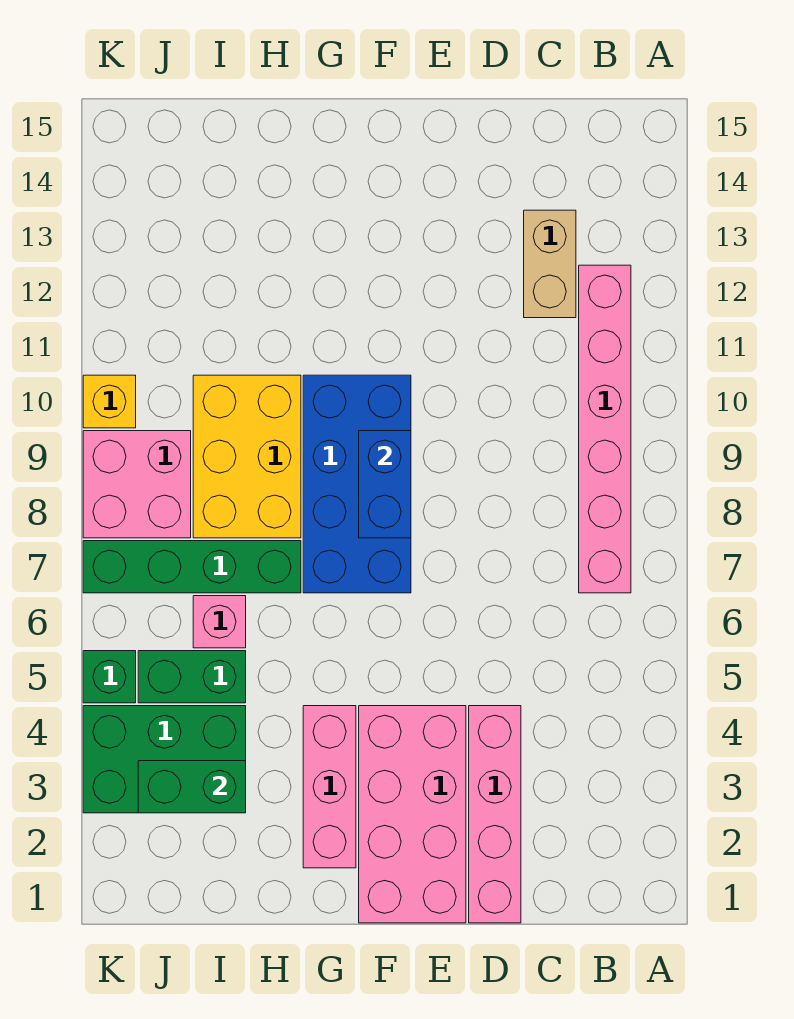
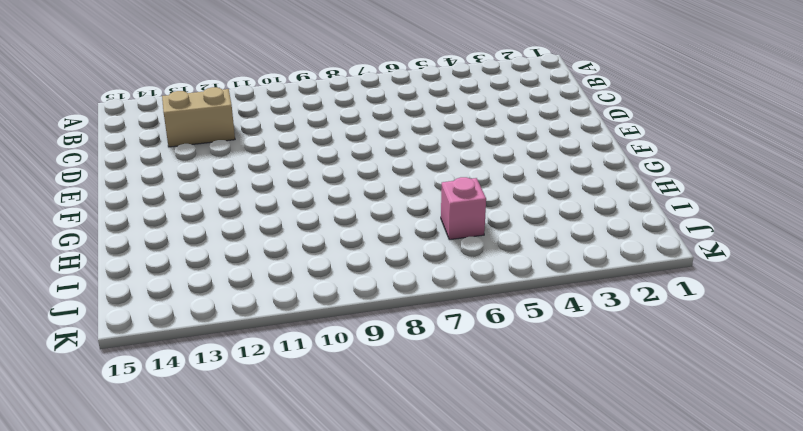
none -> pink 1x6 brick [579,265,631,593]
none -> pink 1x4 brick [469,706,521,923]
none -> pink 2x4 brick [359,706,466,923]

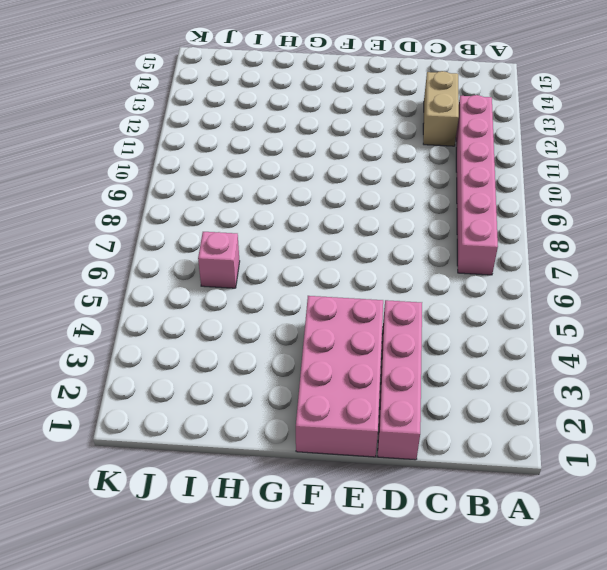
none -> blue 2x4 brick [303,375,411,593]
none -> pink 1x3 brick [303,706,356,868]
none -> green 1x4 brick [83,541,301,593]

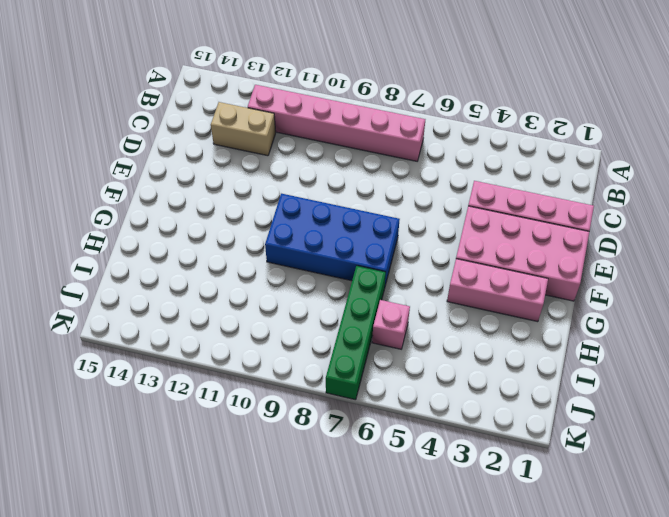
none -> yellow 2x3 brick [193,375,301,538]
none -> green 2x3 brick [83,706,246,813]
none -> green 1x2 brick [138,651,246,703]

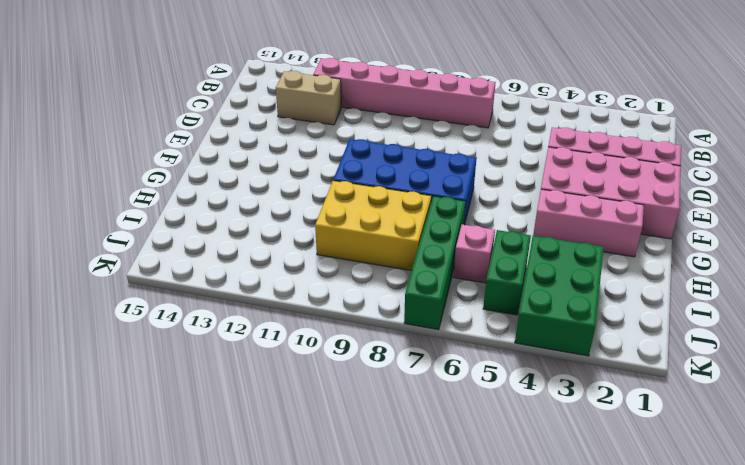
none -> pink 2x2 brick [83,431,191,538]
none -> green 1x1 brick [83,651,136,703]
none -> yellow 1x1 brick [83,375,136,428]

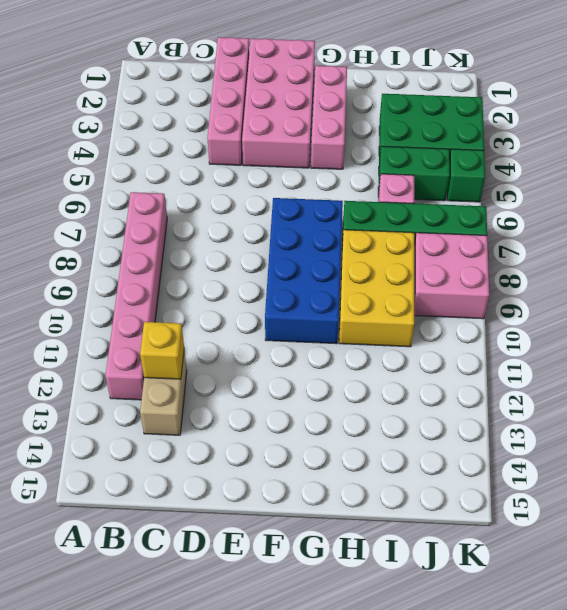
yellow 1x1 brick [140,322,184,379] -> yellow 1x1 brick moved to [83,375,136,428]
none -> blue 1x2 brick [359,431,411,538]
none -> green 1x2 brick [138,761,246,813]

